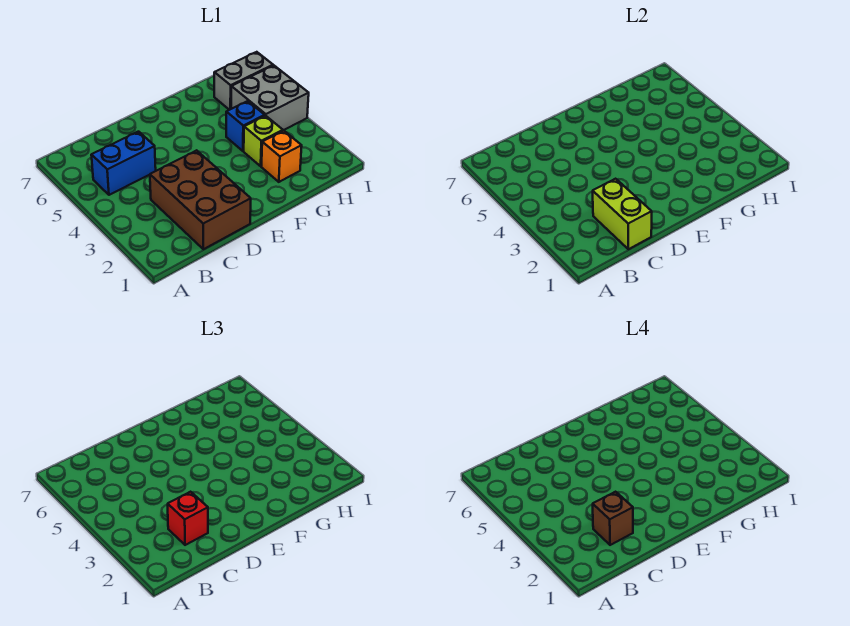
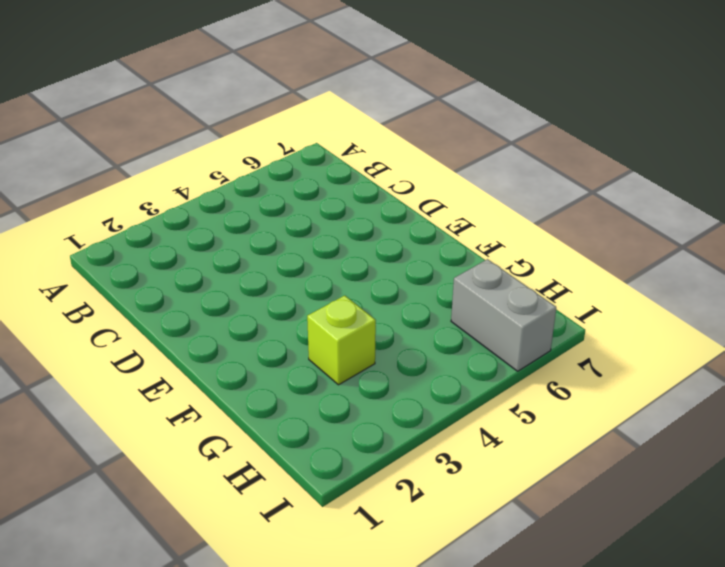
none -> blue 1x2 brick [91,132,156,195]
none -> brown 2x3 brick [150,150,251,249]

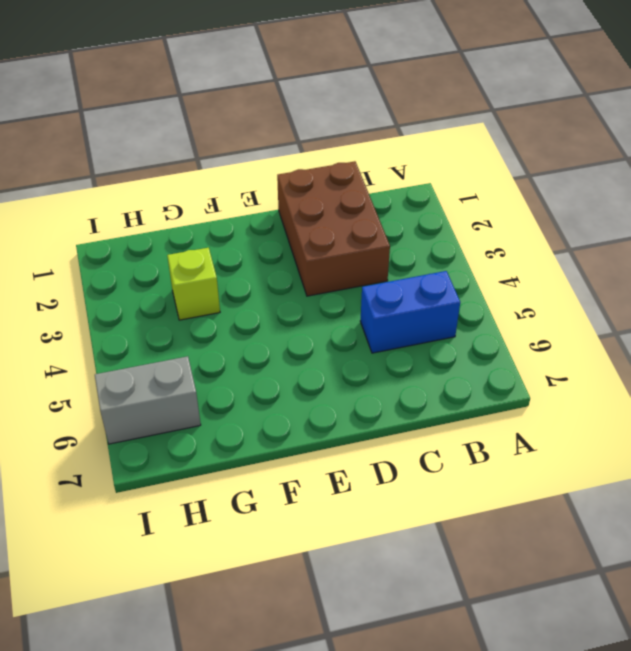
none -> orange 1x1 brick [262,131,302,182]
none -> blue 1x1 brick [226,101,265,151]

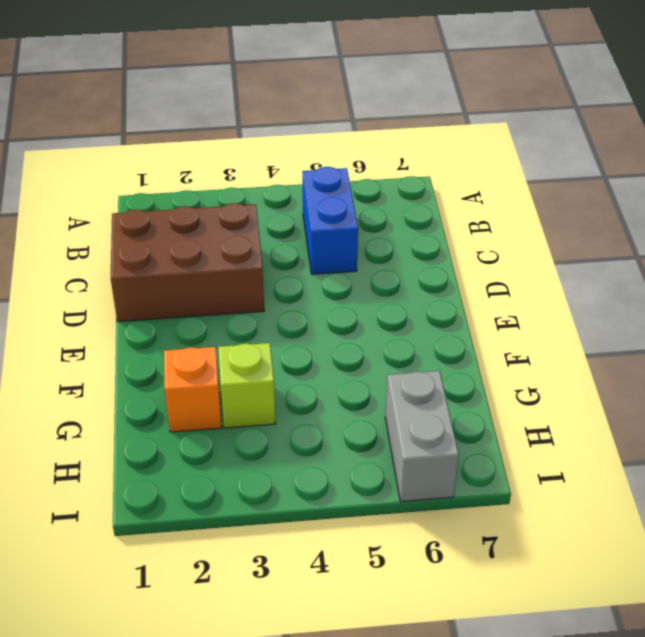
none -> blue 1x1 brick [226,101,265,151]
none -> grey 2x2 brick [231,66,309,130]

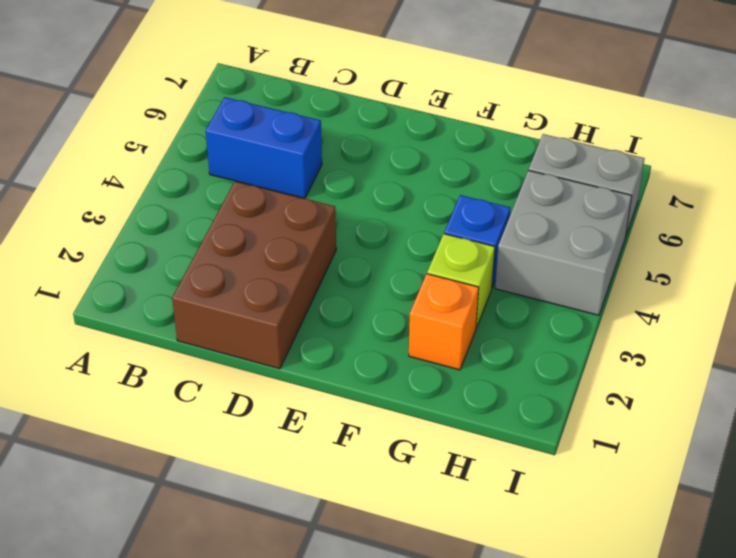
none -> lime 1x2 brick [593,179,652,249]
none -> red 1x1 brick [168,492,208,545]

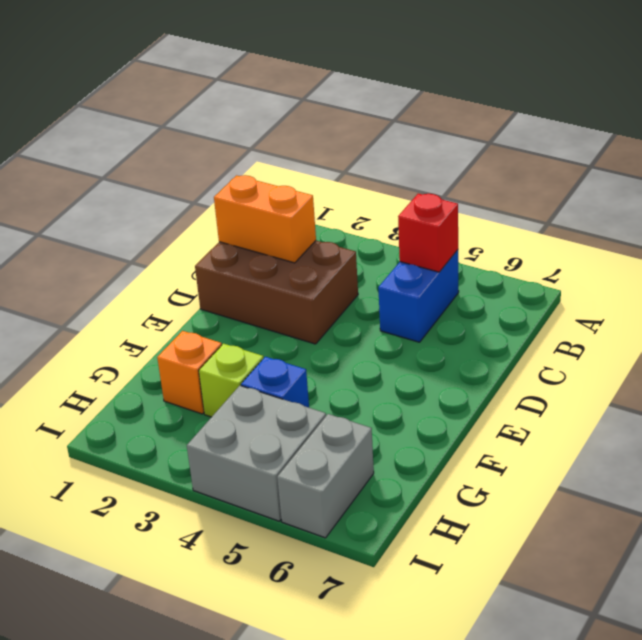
red 1x1 brick [398,194,458,272] -> red 1x1 brick moved to [168,492,208,545]
orange 1x2 brick [214,175,316,263] -> lime 1x2 brick [593,179,652,249]
none -> brown 1x1 brick [593,492,633,545]

